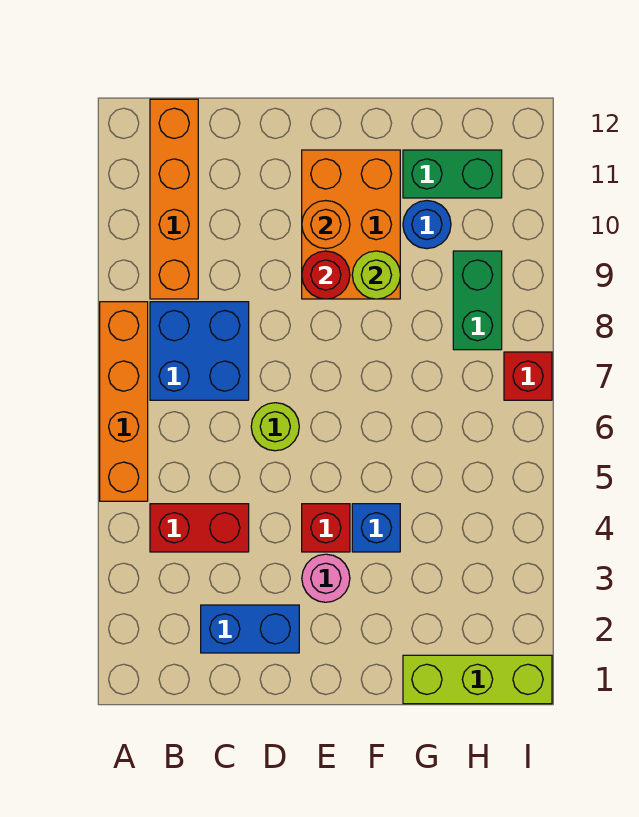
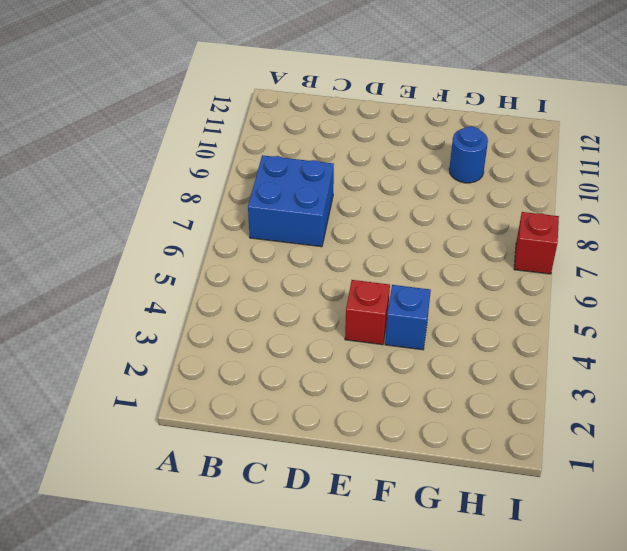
none -> orange 1x4 brick [100,302,148,501]
none -> red 1x2 brick [150,504,249,552]
none -> orange 1x4 brick [150,99,198,299]

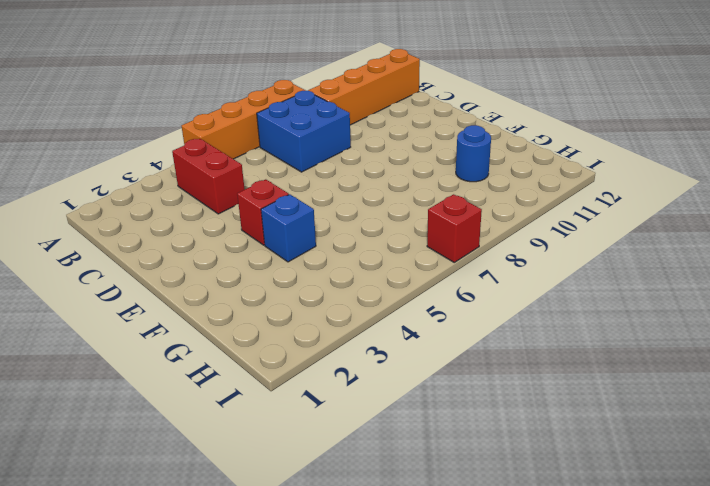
none -> blue 1x2 brick [201,605,299,653]
none -> lime 1x1 round brick [251,403,299,451]
none -> pink 1x1 round brick [302,554,350,602]

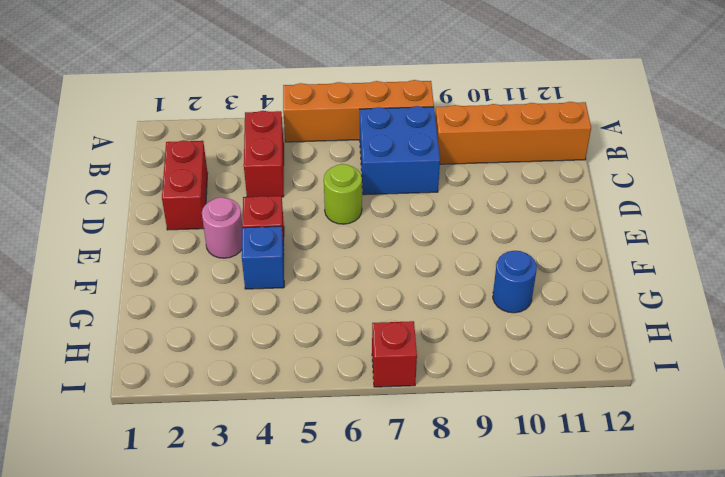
red 1x2 brick [162,140,207,230] -> blue 1x2 brick [201,605,299,653]
none -> orange 2x3 brick [302,150,400,299]
none -> lime 1x3 brick [403,655,552,704]
none -> green 1x2 brick [403,150,502,198]

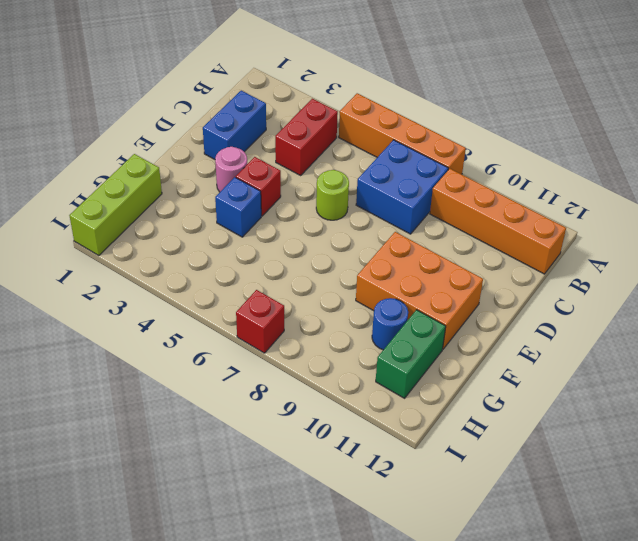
none -> green 1x2 brick [453,251,502,350]
none -> red 1x1 round brick [302,251,350,299]
none -> orange 1x1 round brick [302,201,350,249]

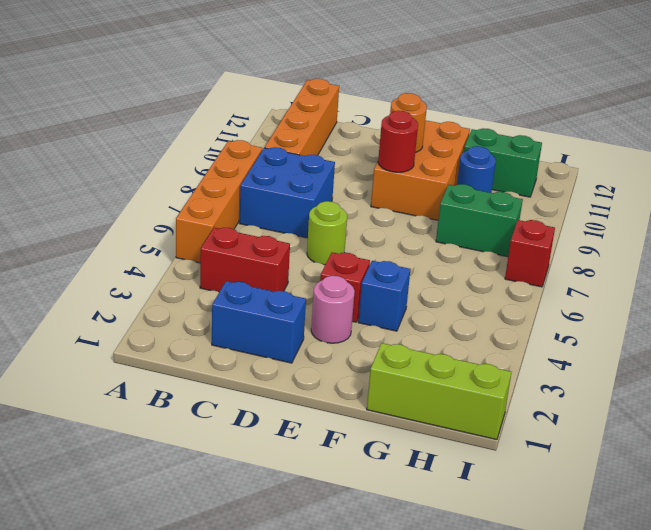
green 1x2 brick [436,184,523,257] -> green 1x2 brick turned to [453,251,502,350]
none -> lime 1x1 round brick [352,251,400,299]

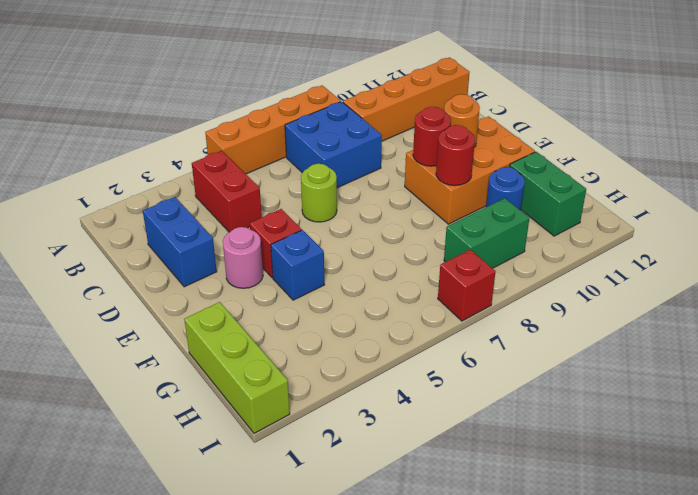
red 1x1 round brick [436,125,475,186] -> lime 1x1 round brick [352,251,400,299]

